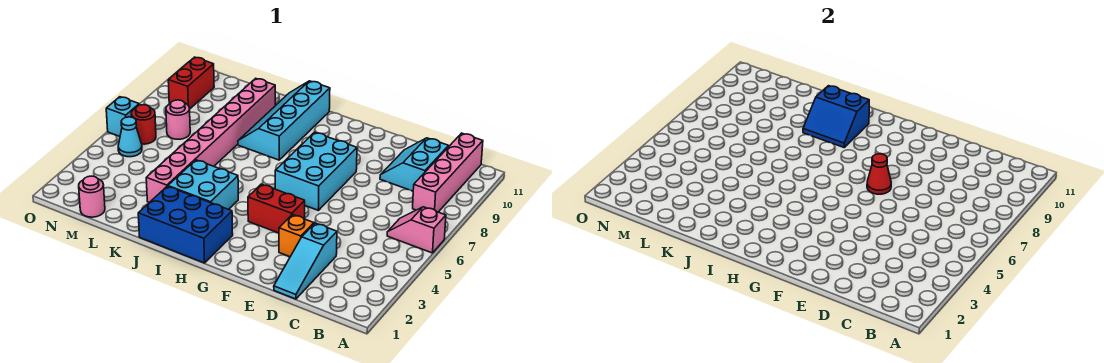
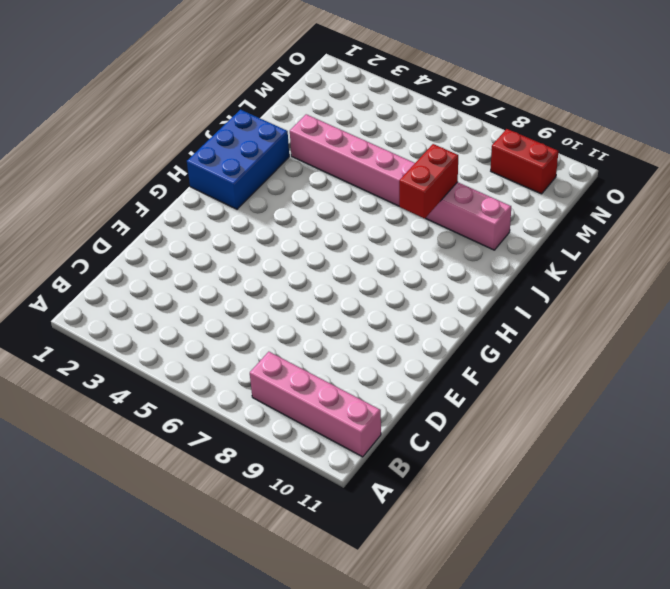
red 1x2 brick [399,144,458,219] -> red 1x2 brick moved to [248,184,305,233]
none -> pink 1x2 slope [387,207,446,253]
none -> cyan 2x2 slope [380,138,449,191]
none -> cyan 1x3 slope [274,223,337,299]

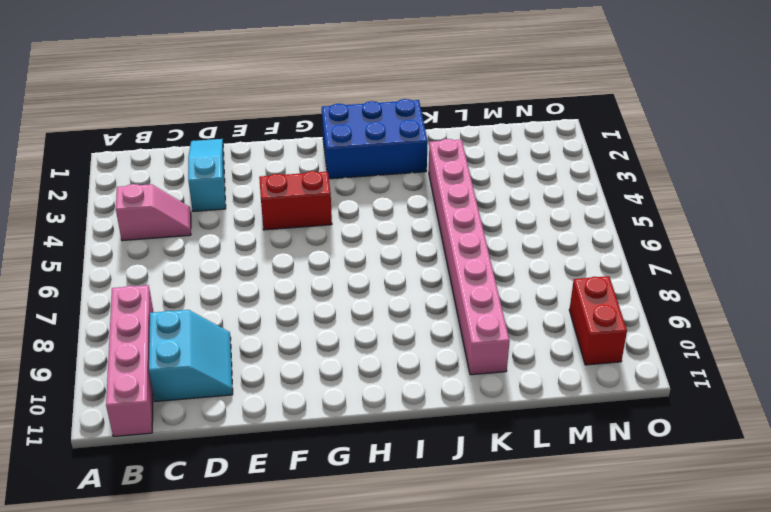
pink 1x2 slope [116,184,191,241] -> pink 1x2 slope moved to [387,207,446,253]
none -> orange 1x1 brick [279,215,314,257]
none -> cyan 2x3 brick [275,132,357,210]
none -> cyan 2x2 brick [168,160,238,210]

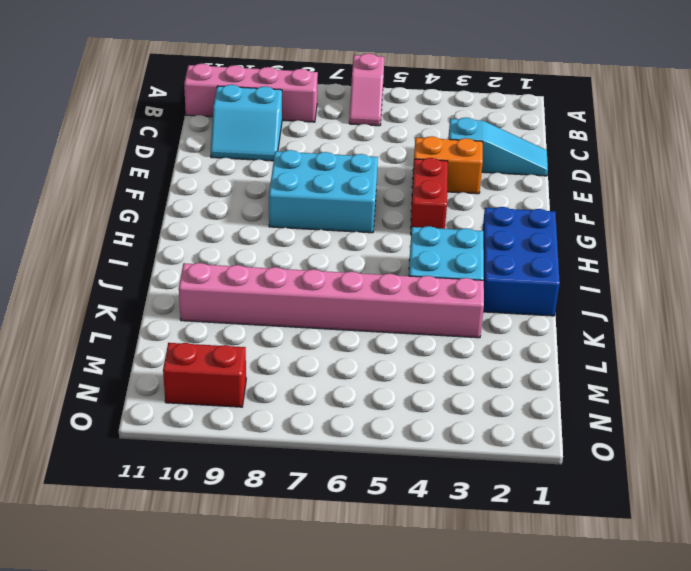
orange 1x2 brick [412,136,483,194] -> orange 1x1 brick [279,215,314,257]
none -> cyan 2x4 slope [238,81,330,160]
none -> pink 1x1 round brick [79,176,105,217]
none -> pink 1x1 round brick [166,100,190,139]

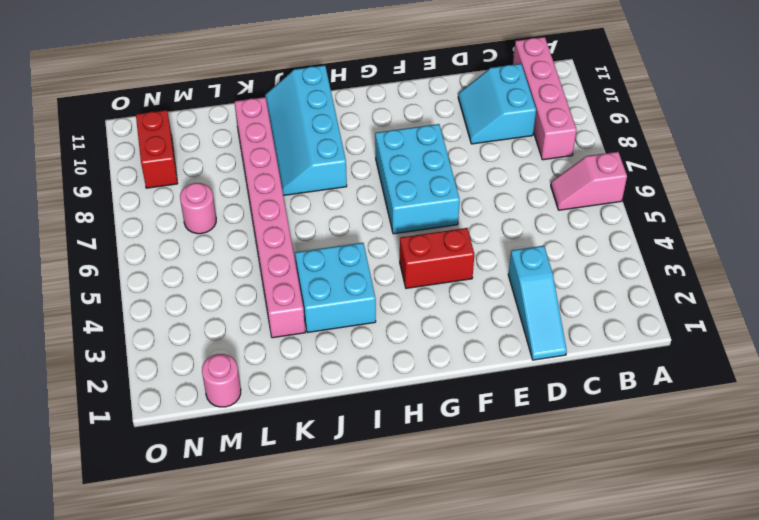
none -> orange 1x1 brick [279,215,314,257]
none -> blue 2x3 brick [138,186,233,263]
none -> cyan 1x1 cone [118,117,142,157]

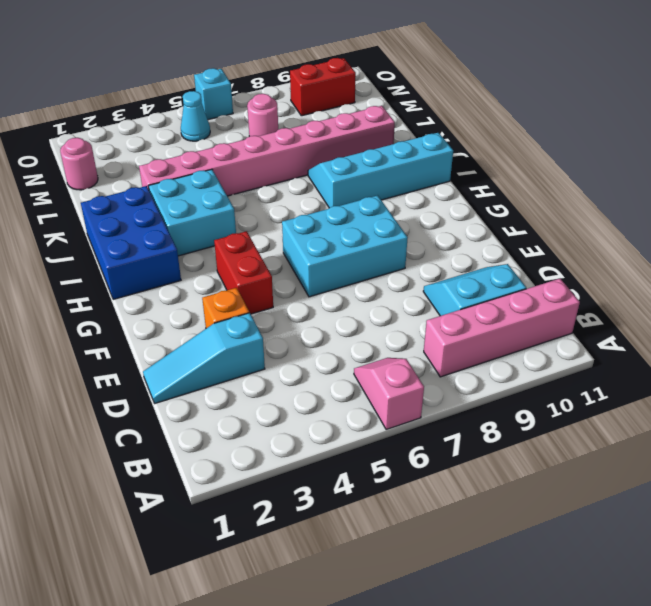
none -> red 1x1 round brick [131,105,156,144]
none -> red 1x1 cone [867,154,891,194]
none -> blue 2x2 slope [803,86,869,147]

